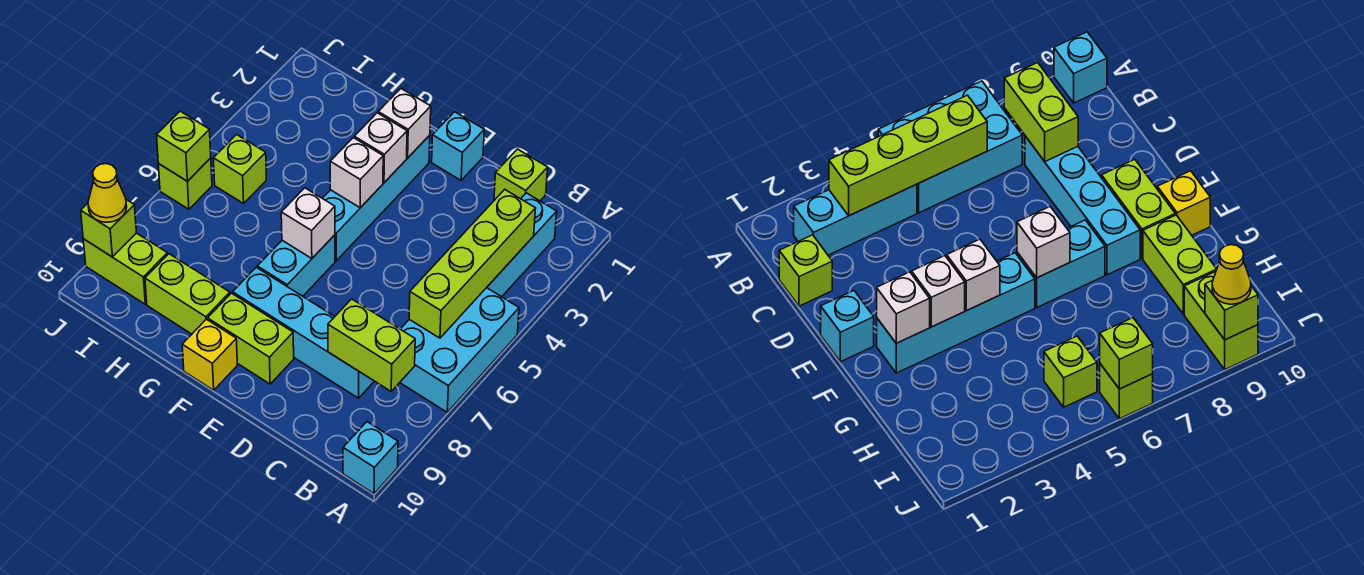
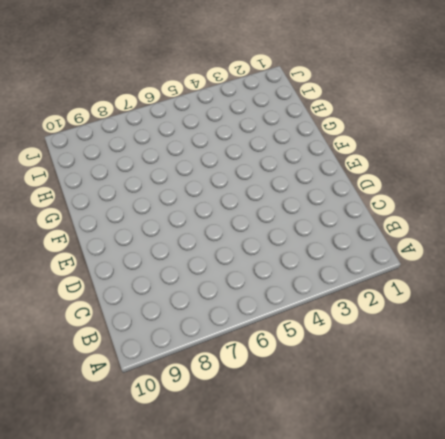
none -> cyan 2x3 brick [400,288,519,412]
none -> cyan 1x1 brick [343,422,398,494]
none -> cyan 1x3 brick [487,193,557,297]

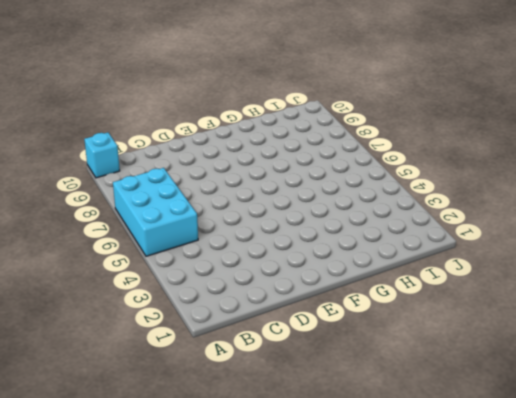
none -> cyan 1x3 brick [487,193,557,297]
none -> lime 1x1 brick [494,149,548,201]
none -> cyan 1x4 brick [233,267,374,398]

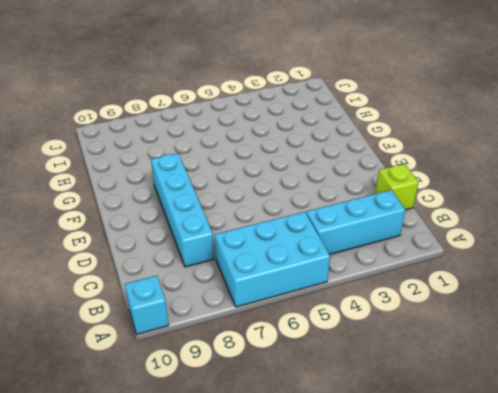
none -> cyan 1x1 brick [432,112,484,180]
none -> lime 1x2 brick [208,293,294,384]
none -> cyan 1x4 brick [323,135,430,261]

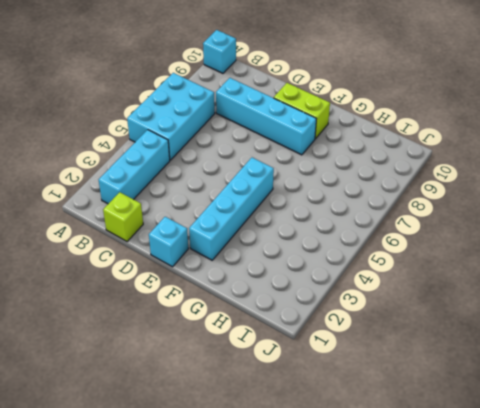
none -> cyan 1x2 brick [257,235,335,296]
none -> yellow 1x1 brick [182,319,237,390]
none -> lime 1x2 brick [145,254,230,334]

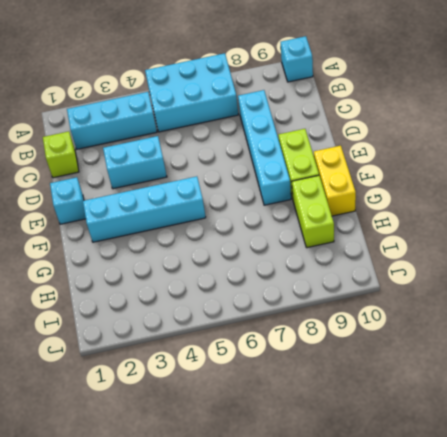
cyan 1x2 brick [103,136,167,189] -> cyan 1x2 brick moved to [257,235,335,296]
yellow 1x2 brick [314,146,356,216] -> yellow 1x1 brick [182,319,237,390]
none -> lime 1x1 brick [213,135,266,203]
none -> lime 1x2 brick [83,233,168,304]
none -> lime 1x1 brick [158,158,212,209]

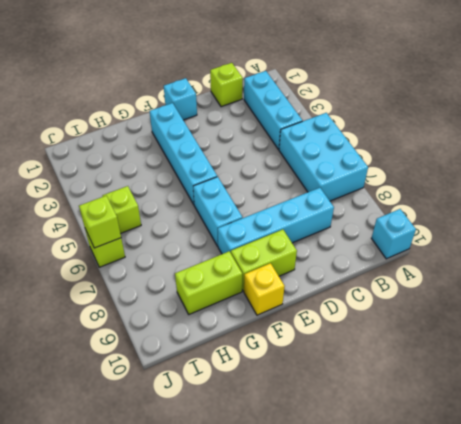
none -> lime 1x2 brick [83,233,168,304]
none -> lime 1x4 brick [409,189,536,338]
none -> lime 1x2 brick [328,299,415,391]

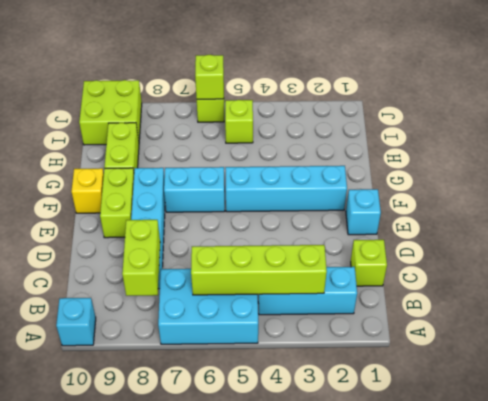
lime 2x2 brick [79,80,142,145] -> lime 1x2 brick [83,233,168,304]
none -> white 1x1 brick [378,89,431,158]
none -> white 1x1 brick [354,113,407,183]
none -> white 1x1 brick [330,138,383,208]

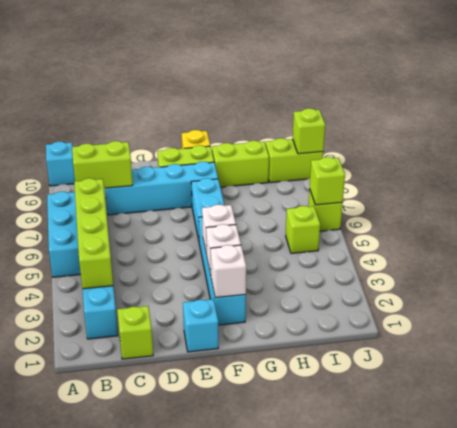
none -> white 1x1 brick [281,188,335,259]
none -> yellow 1x1 cone [88,164,127,222]

